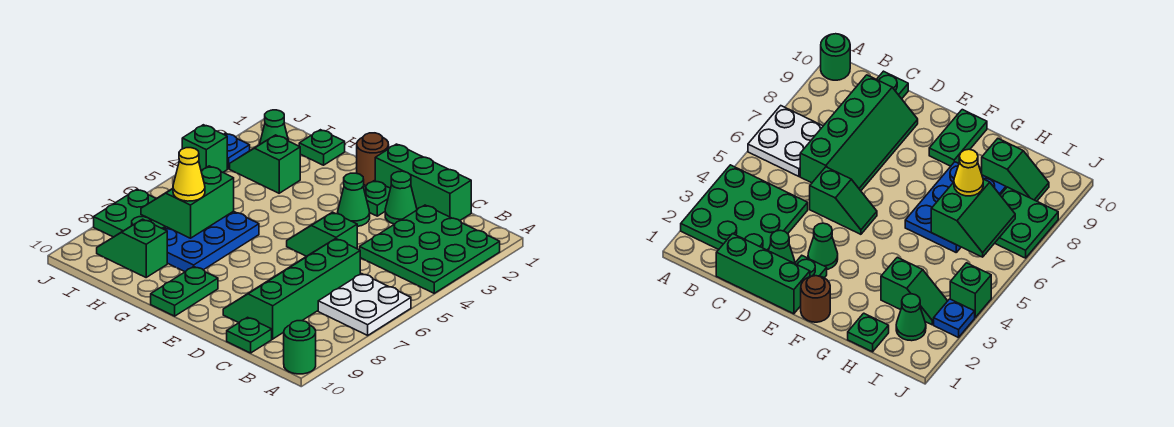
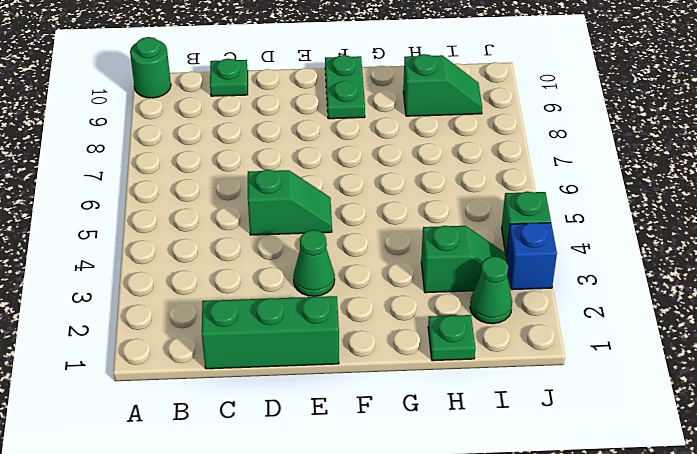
blue 1x1 brick [506,223,557,290] -> blue 1x1 plate [224,133,250,169]
none -> green 3x3 plate [360,205,500,293]
none -> white 2x2 plate [318,274,411,335]
none -> green 2x4 slope [223,239,360,339]

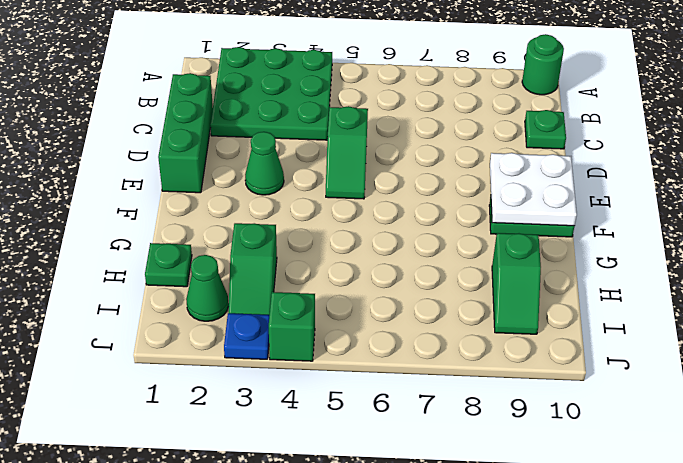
white 2x2 plate [490,153,577,226] -> white 2x2 plate moved to [318,274,411,335]
none -> green 2x4 slope [223,239,360,339]
none -> green 1x1 cone [385,171,417,224]
none -> green 1x1 plate [364,181,391,216]

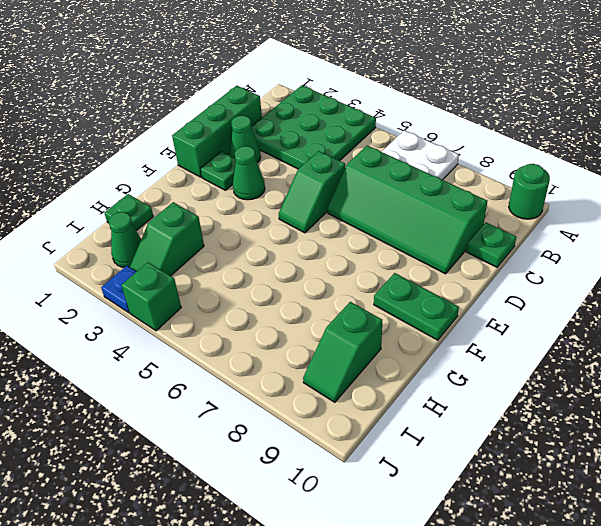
none -> brown 1x1 round brick [356,133,389,185]
none -> blue 2x3 plate [164,211,259,272]
none -> green 2x2 plate [94,189,166,237]

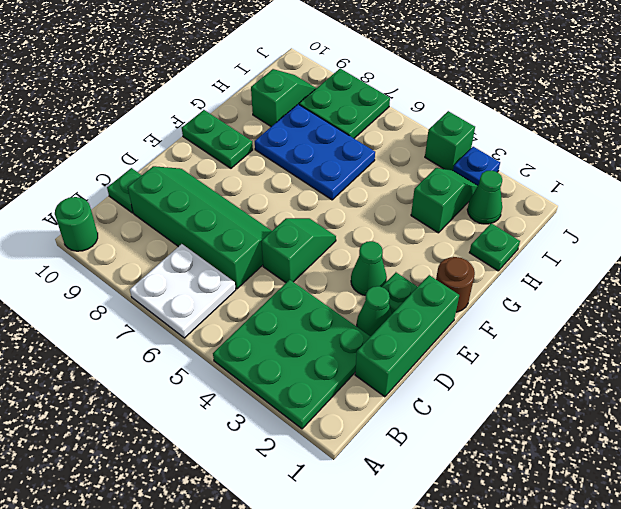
none -> green 2x2 slope [141,166,234,238]
none -> yellow 1x1 cone [173,148,205,201]

